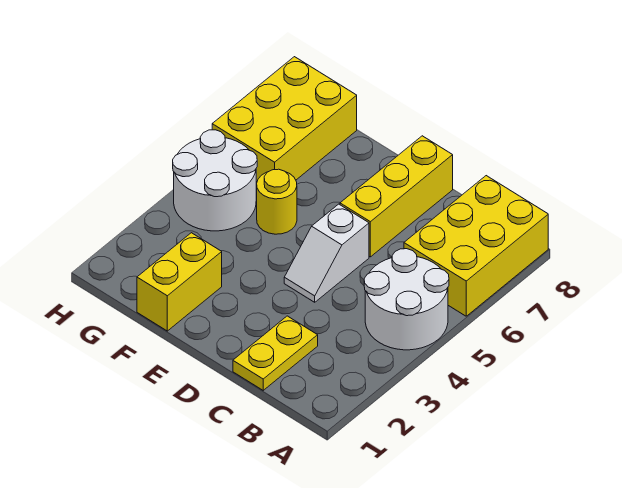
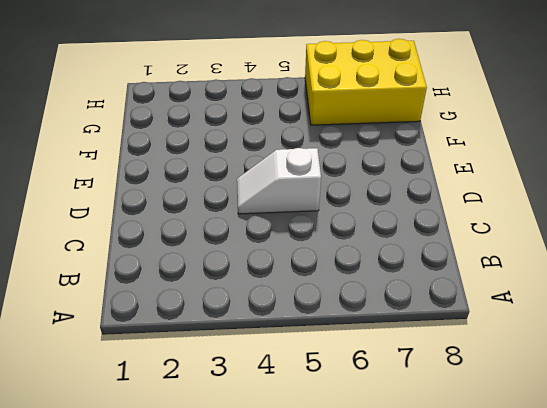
none -> white 2x2 round brick [364,249,449,350]
none -> yellow 2x3 brick [404,176,548,316]

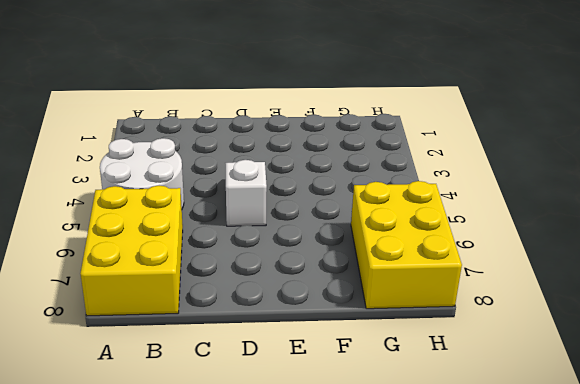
none -> yellow 1x2 plate [233,316,318,390]
none -> yellow 1x3 brick [340,136,453,257]

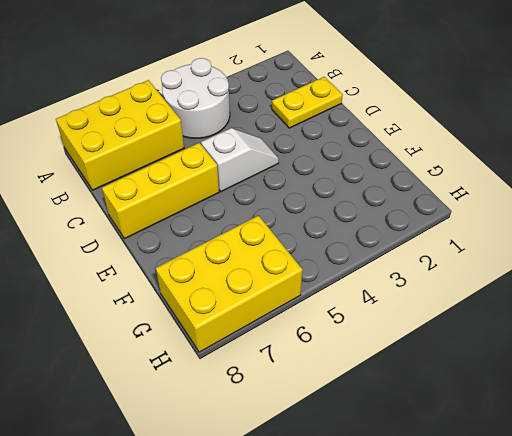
none -> yellow 1x2 brick [137,233,222,331]
none -> yellow 1x1 round brick [256,169,297,234]

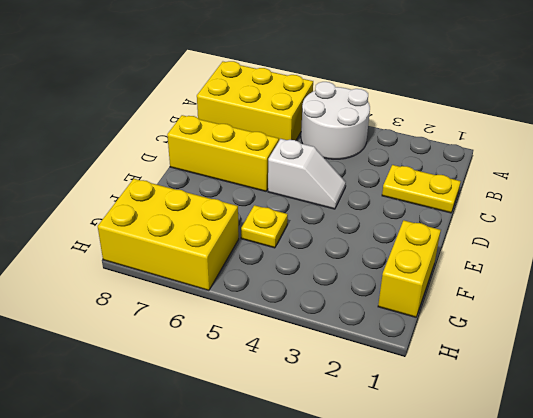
yellow 1x2 brick [378,220,441,317] -> yellow 1x2 brick turned to [137,233,222,331]
yellow 1x1 plate [241,205,288,248] -> yellow 1x1 round brick [256,169,297,234]
none -> white 2x2 round brick [173,130,257,231]

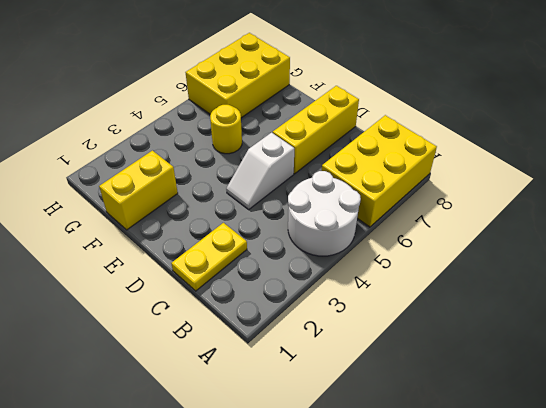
none -> white 2x2 round brick [173,130,257,231]

